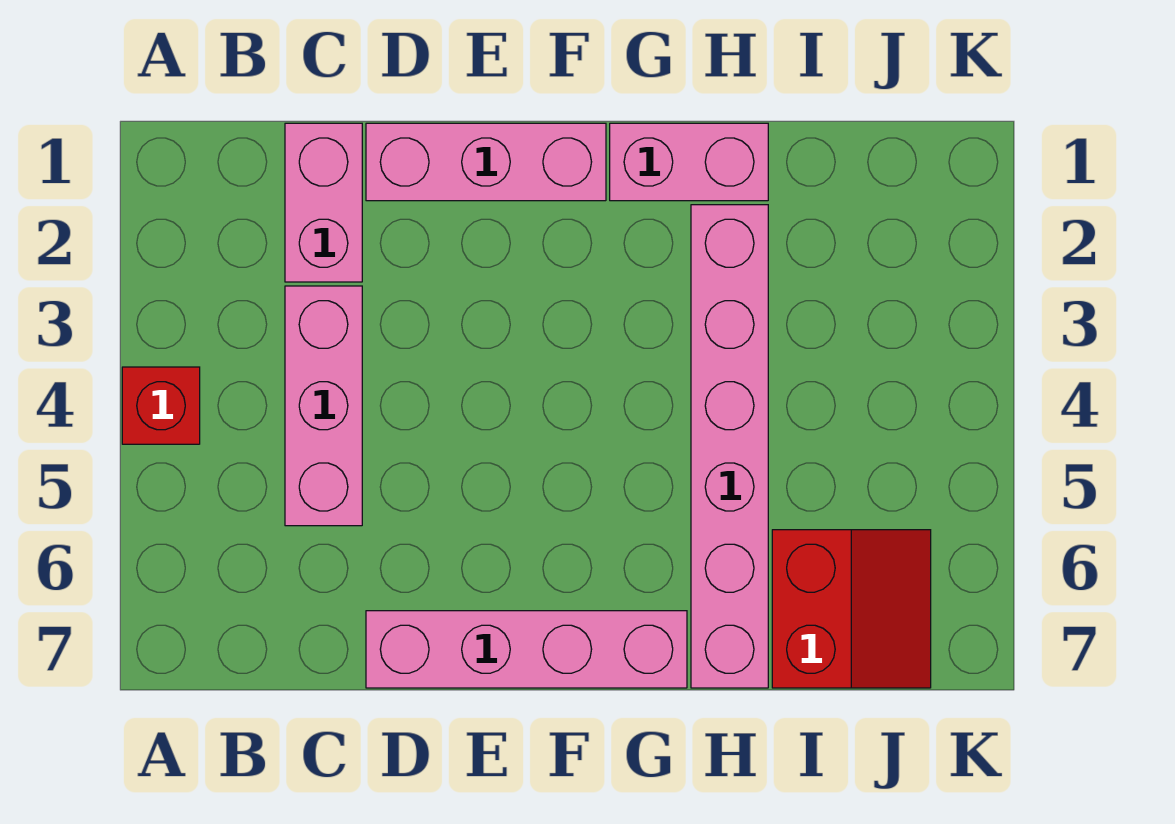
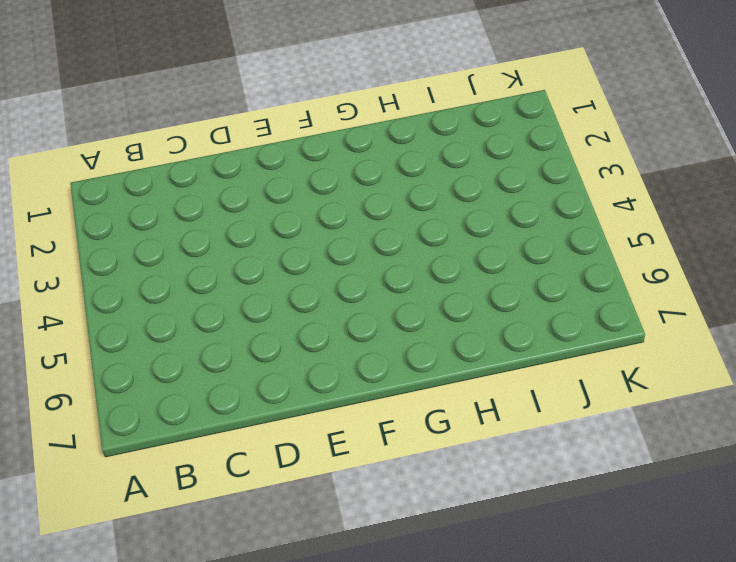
none -> red 1x1 brick [122,367,200,444]
none -> pink 1x2 brick [285,123,362,282]

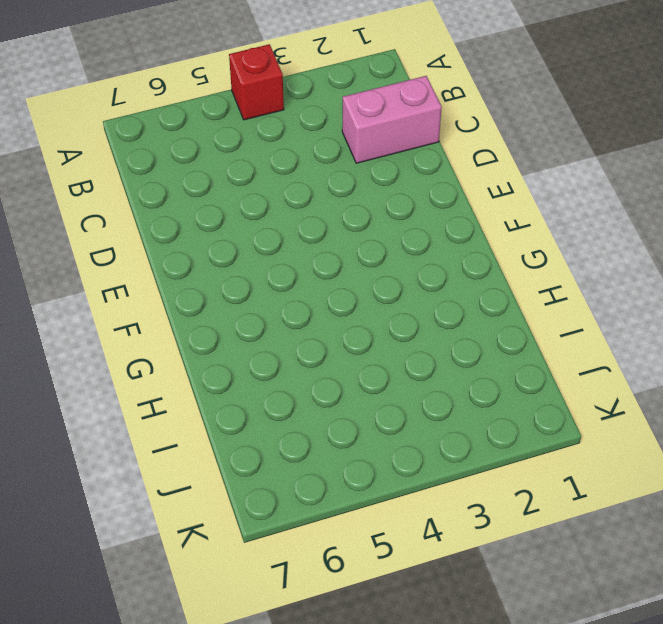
none -> pink 1x3 brick [285,286,362,526]
none -> pink 1x3 brick [366,123,606,201]

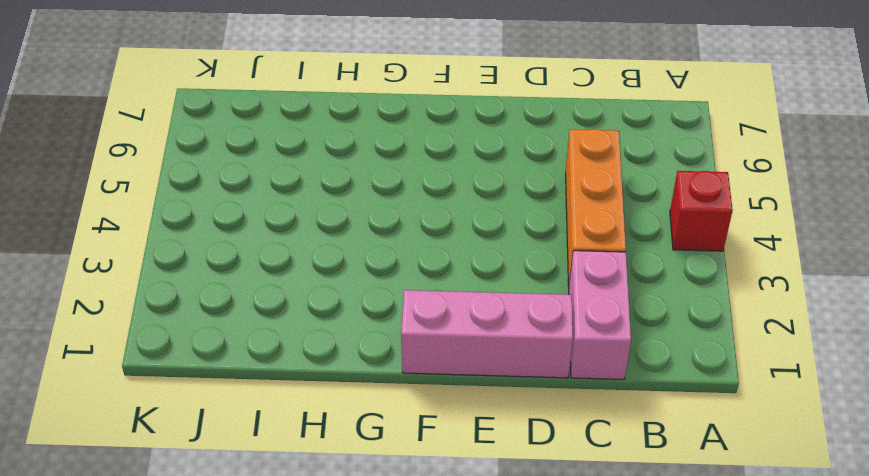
orange 1x3 brick [566,129,626,286] -> pink 1x3 brick [285,286,362,526]
none -> pink 1x4 brick [366,611,687,688]
none -> pink 1x2 brick [610,123,768,201]

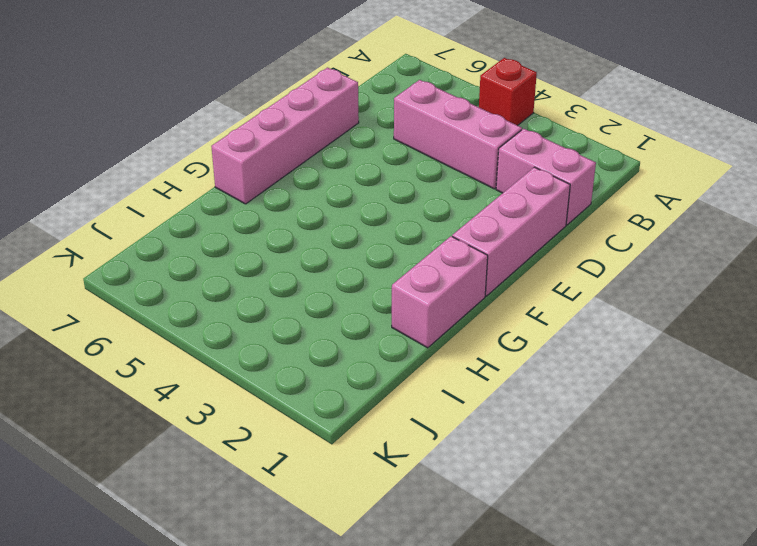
none -> pink 1x6 brick [691,205,768,688]
none -> red 2x2 slope [772,530,931,688]

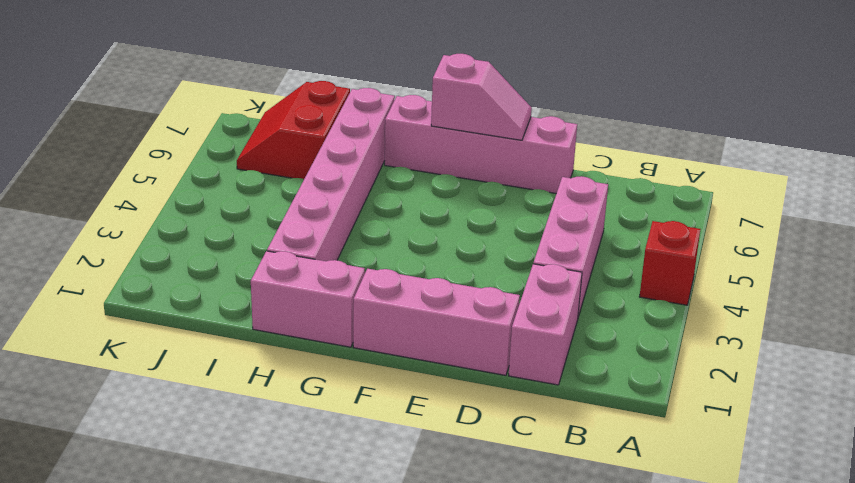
pink 1x2 slope [431,54,532,140] -> none

